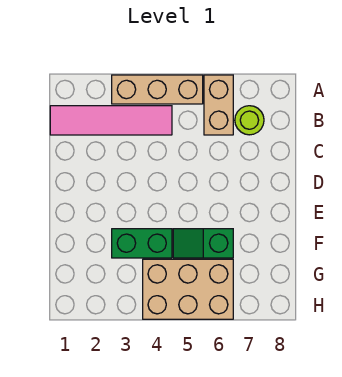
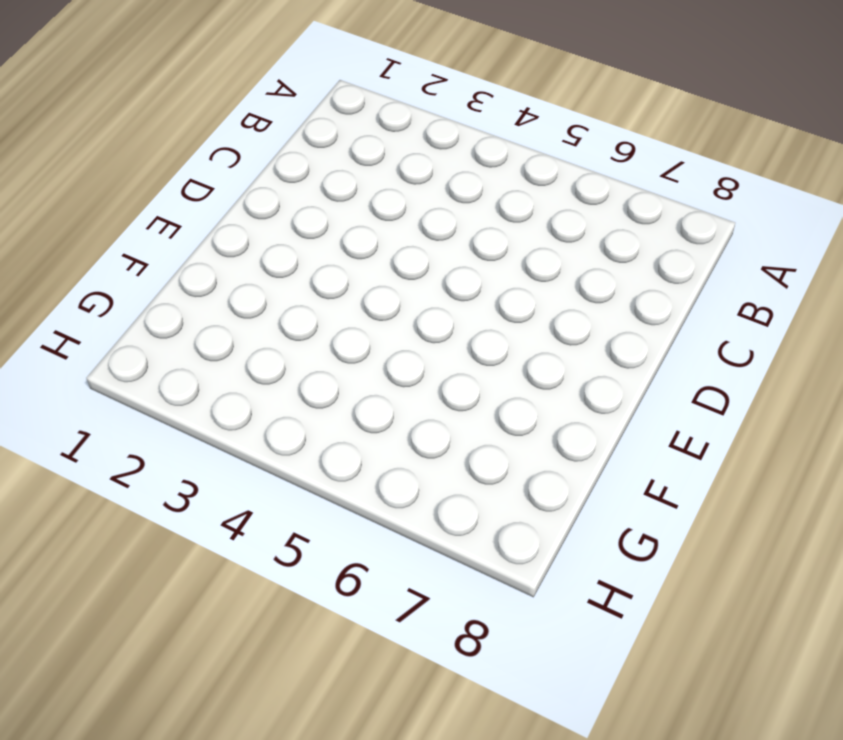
none -> tan 1x3 brick [112,75,203,104]
none -> tan 1x2 brick [204,75,233,135]

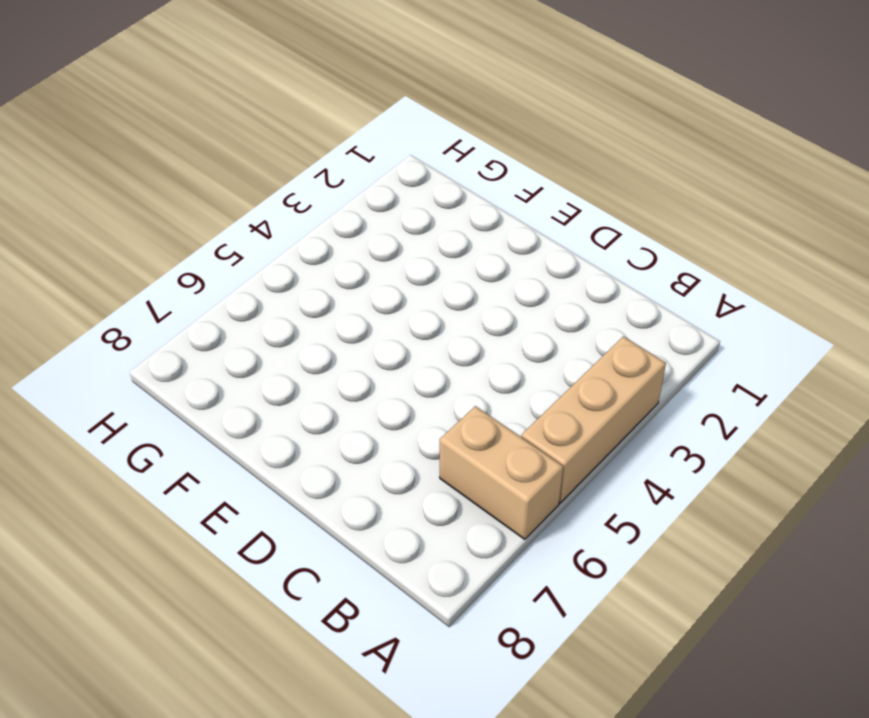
none -> pink 1x4 tile [50,106,172,135]
none -> lime 1x1 round brick [235,106,264,135]

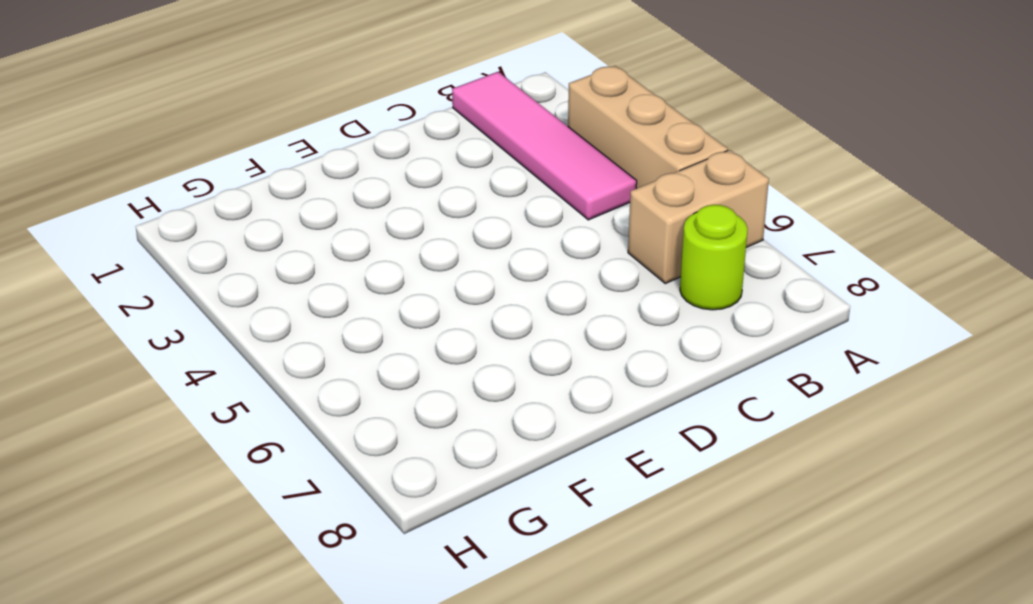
none -> green 1x2 brick [112,229,172,258]
none -> green 1x2 slope [173,229,233,258]

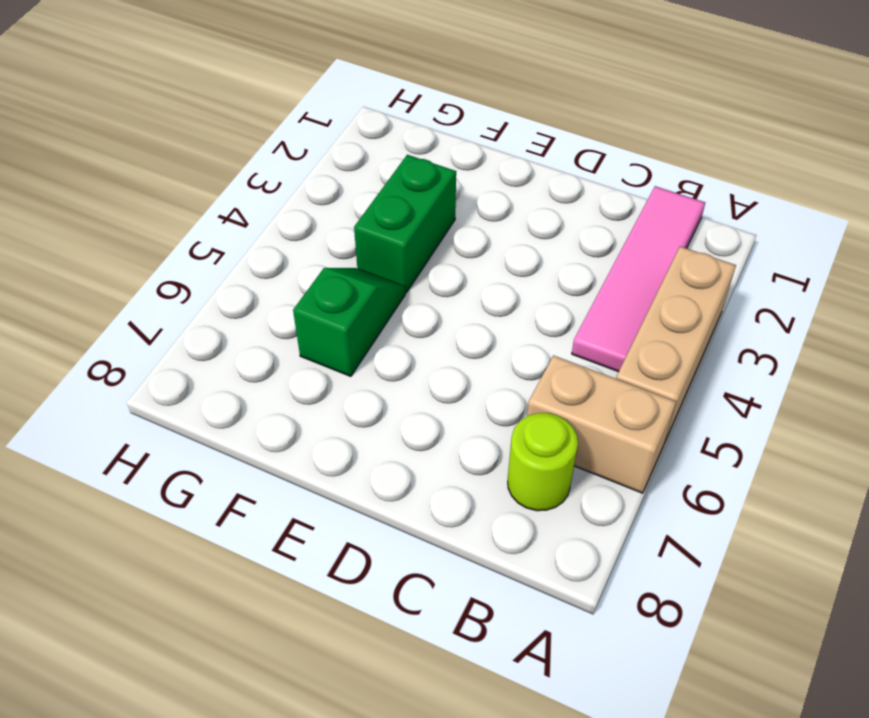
none -> tan 2x3 brick [143,259,233,319]

